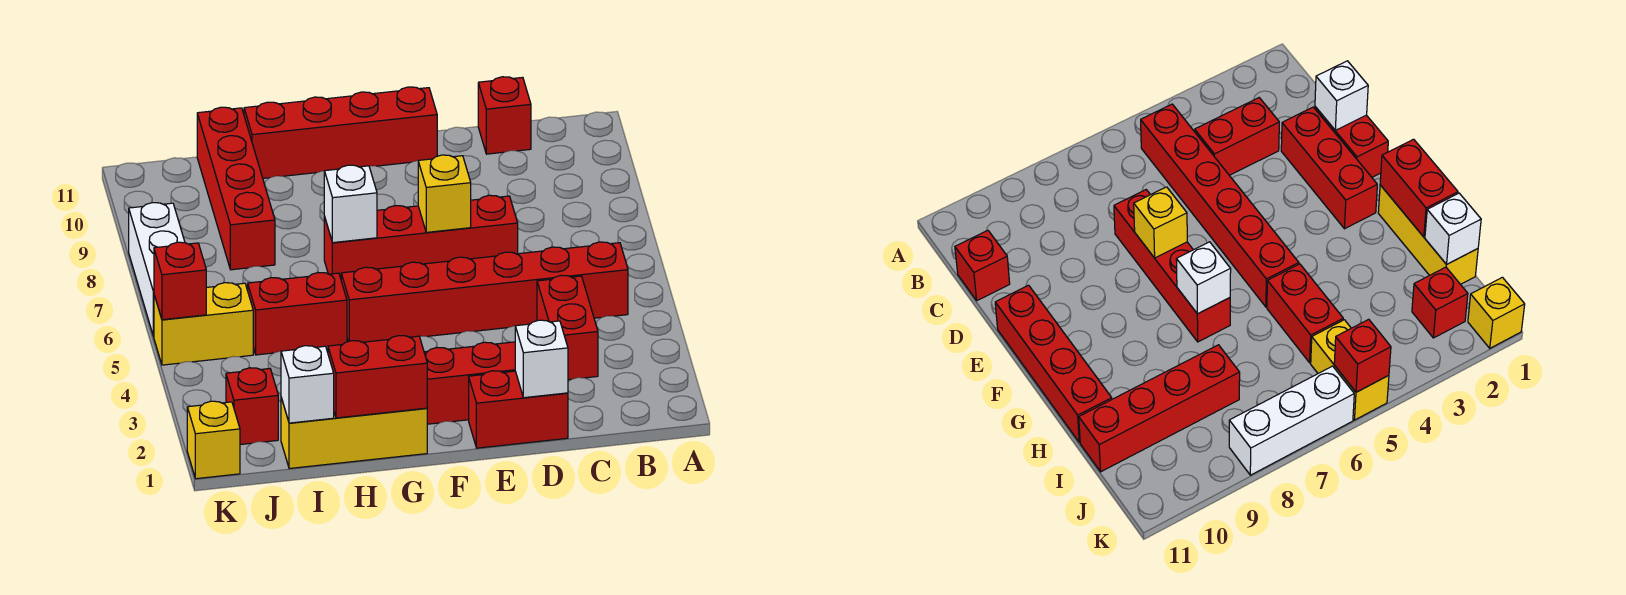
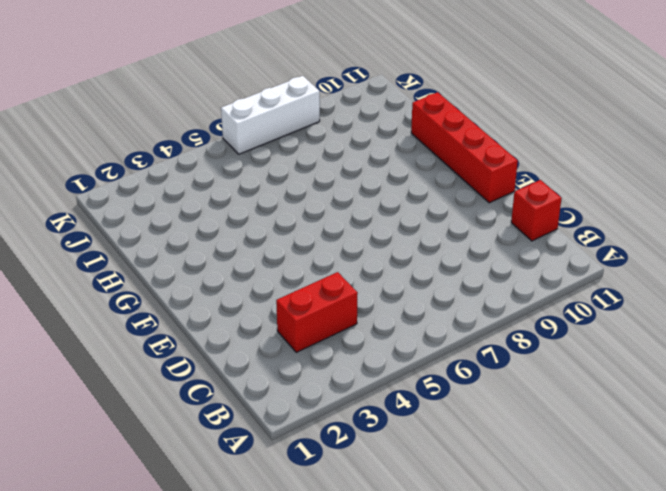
none -> red 1x6 brick [341,242,628,342]
none -> red 1x2 brick [469,371,568,448]
none -> red 1x3 brick [424,342,515,424]

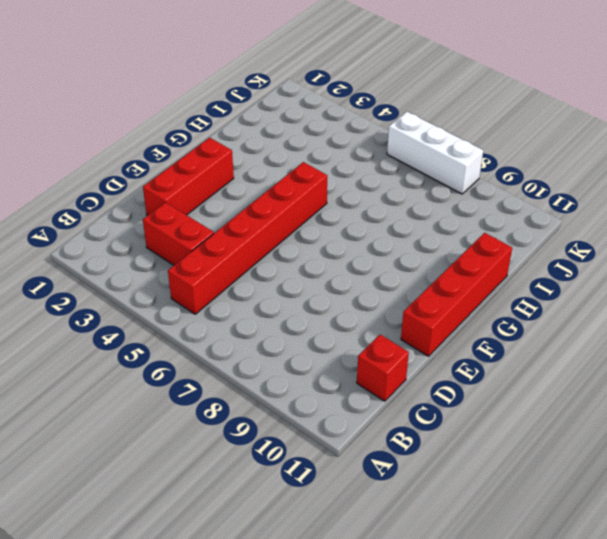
none -> red 1x2 brick [469,371,568,448]
none -> red 1x4 brick [324,195,518,278]
none -> yellow 1x3 brick [281,398,427,469]

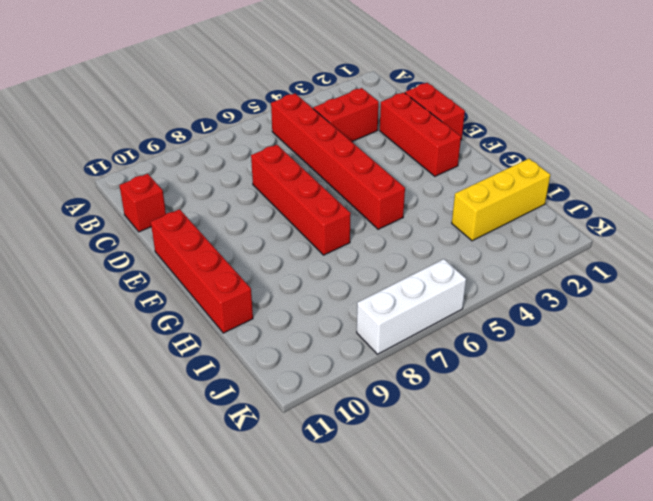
yellow 1x3 brick [452,159,550,241] -> yellow 1x3 brick turned to [281,398,427,469]
none -> red 1x2 brick [248,273,347,355]
none -> red 1x4 brick [197,107,275,270]
none -> red 1x1 brick [226,368,278,445]

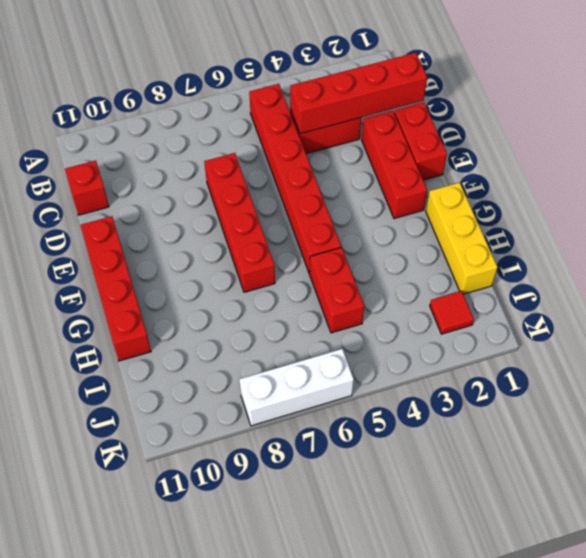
red 1x4 brick [290,53,427,134] -> red 1x4 brick moved to [197,107,275,270]
red 1x1 tile [430,291,474,334] -> red 1x1 brick [226,368,278,445]
none -> yellow 1x2 brick [154,283,253,365]
none -> yellow 1x1 brick [187,401,240,479]
none -> white 1x1 brick [515,320,568,398]

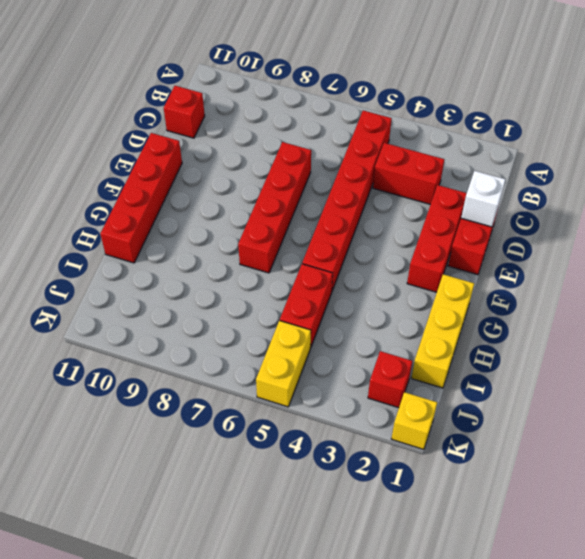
none -> red 1x4 brick [197,107,275,270]
none -> white 1x3 brick [129,203,185,336]
none -> yellow 1x1 brick [418,155,471,232]

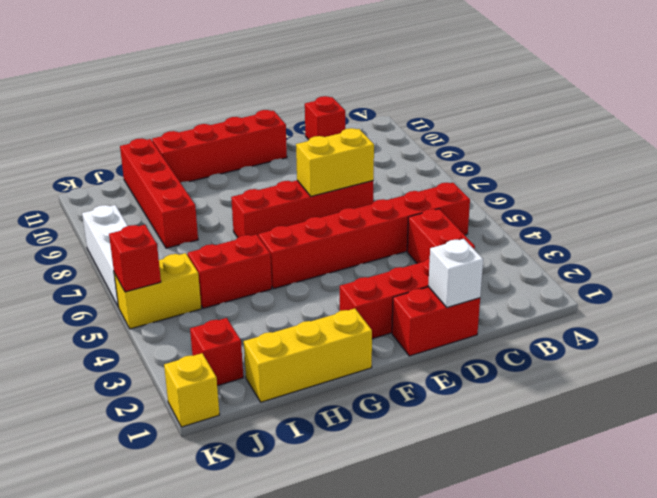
yellow 1x2 brick [296,128,374,196] -> yellow 1x1 brick [418,155,471,232]
none -> red 1x2 brick [328,336,427,418]
none -> white 1x1 brick [324,165,377,243]
none -> white 1x1 brick [281,346,334,423]

